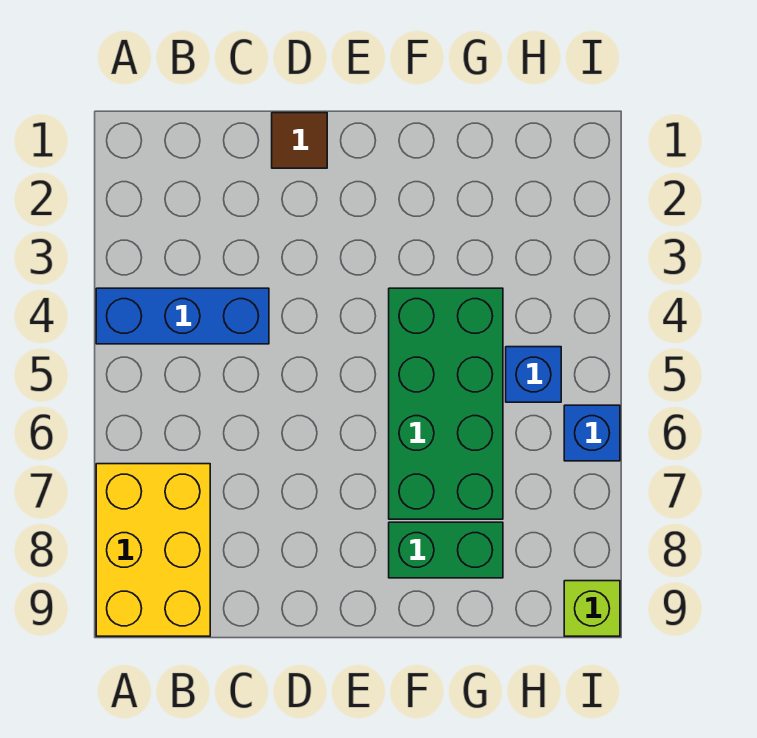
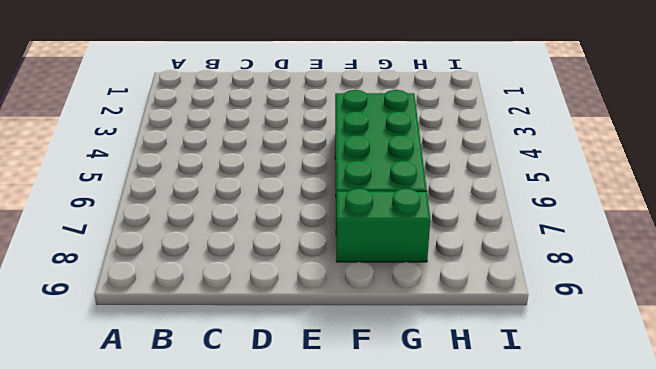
none -> blue 1x3 brick [96,288,269,344]
none -> yellow 2x3 brick [96,464,210,636]

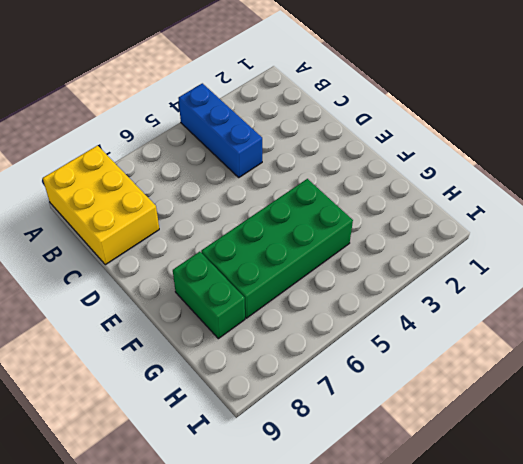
yellow 2x3 brick [43,146,159,265] -> yellow 2x3 brick turned to [96,464,210,636]
none -> brown 1x1 tile [272,113,327,168]
none -> blue 1x1 brick [506,347,561,402]

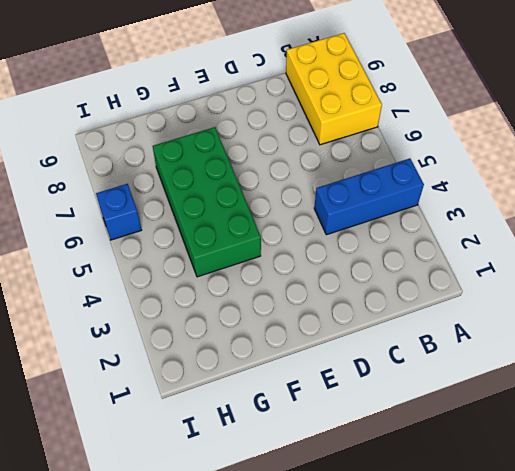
none -> brown 1x1 tile [272,113,327,168]
none -> green 1x2 brick [389,522,503,578]

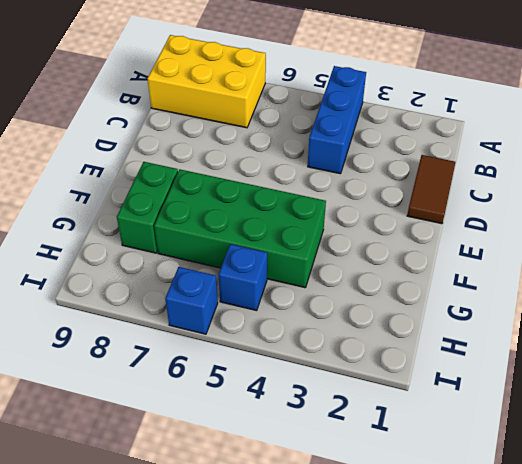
brown 1x2 tile [407,155,456,224] -> brown 1x1 tile [272,113,327,168]
none -> lime 1x1 brick [564,581,620,636]

